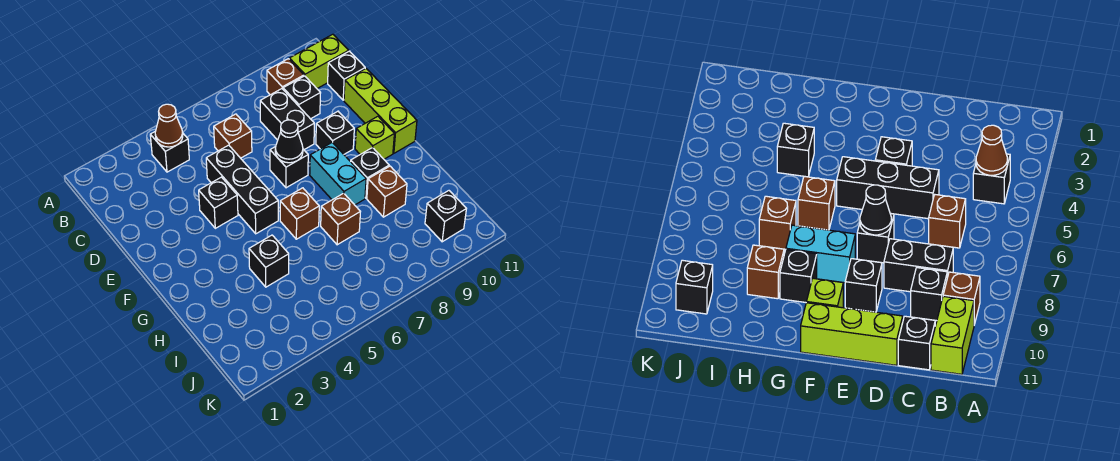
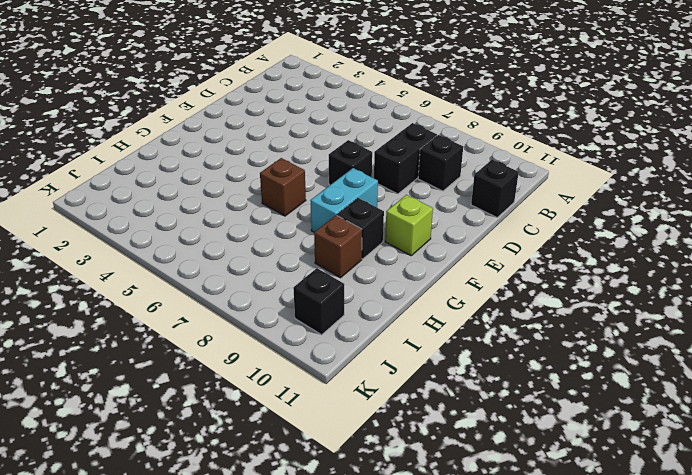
none -> black 1x1 brick [150,132,189,172]
none -> brown 1x1 brick [267,59,304,95]
none -> lime 1x2 brick [289,34,349,88]

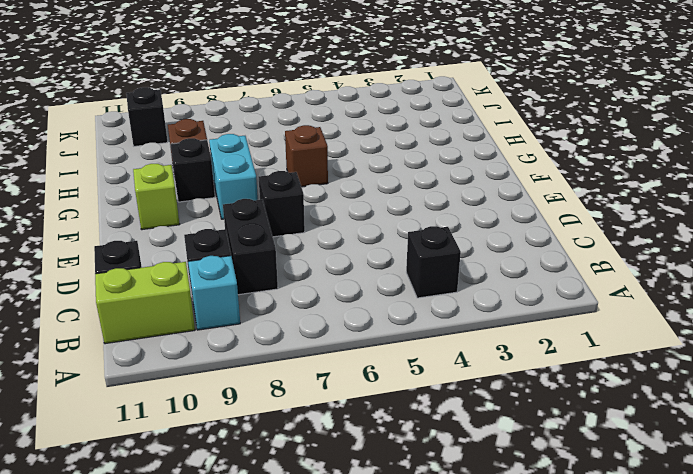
cyan 1x1 brick [188,256,240,330] -> brown 1x1 brick [267,59,304,95]
none -> brown 1x1 brick [214,114,252,158]
none -> black 1x3 brick [206,145,278,234]
none -> lime 1x3 brick [344,69,417,153]

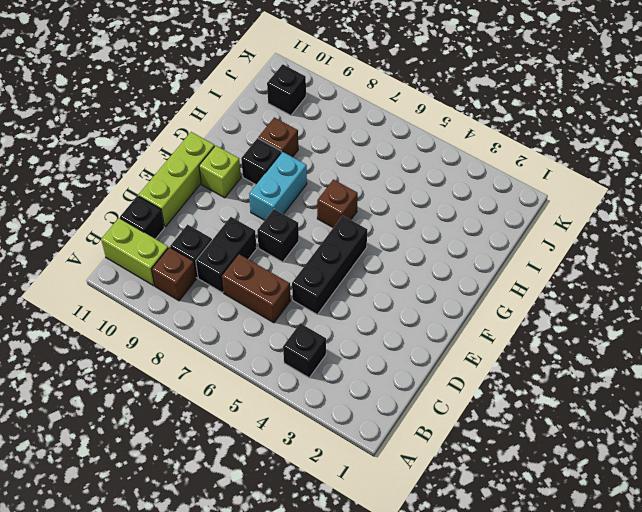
brown 1x2 brick [222,254,291,323] -> brown 1x1 brick [214,114,252,158]
none -> black 1x1 brick [199,177,238,228]
none -> black 1x1 brick [316,111,354,154]
none -> black 1x1 brick [249,235,289,287]

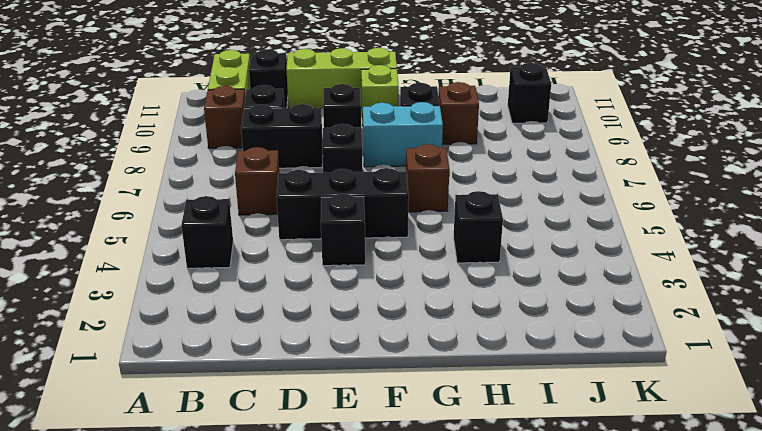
none -> brown 1x1 brick [321,193,360,245]
none -> brown 1x1 cone [155,104,183,147]
none -> black 1x1 cone [275,120,303,163]

